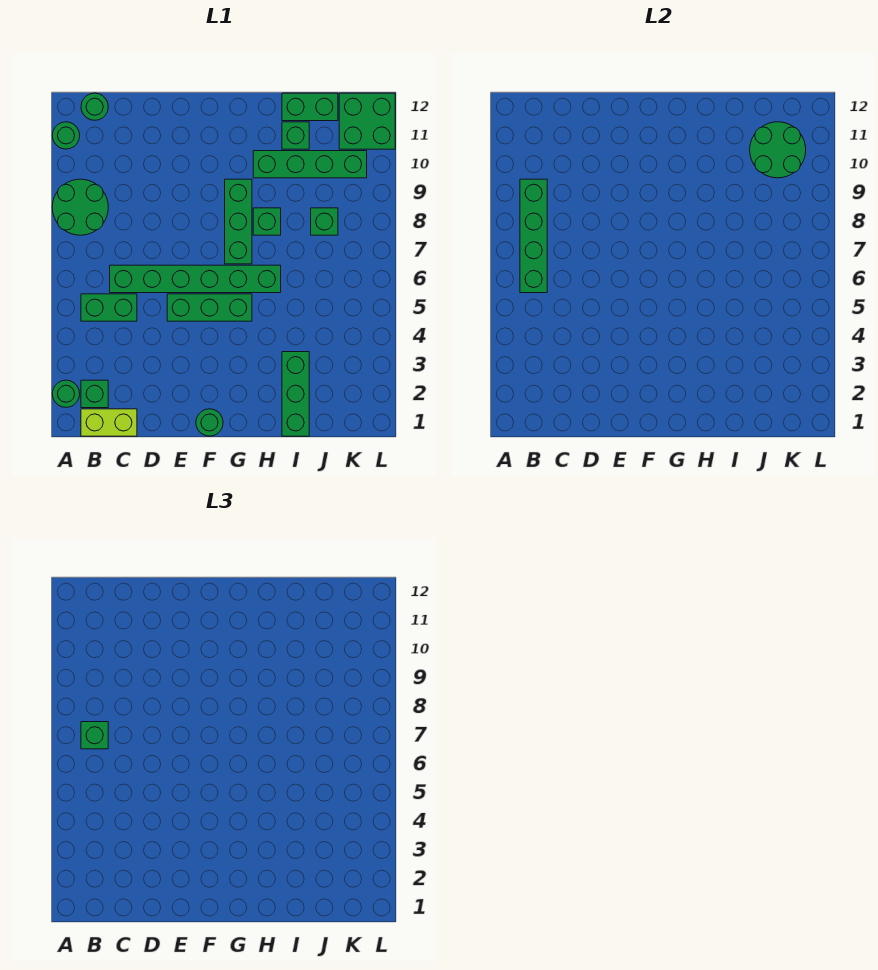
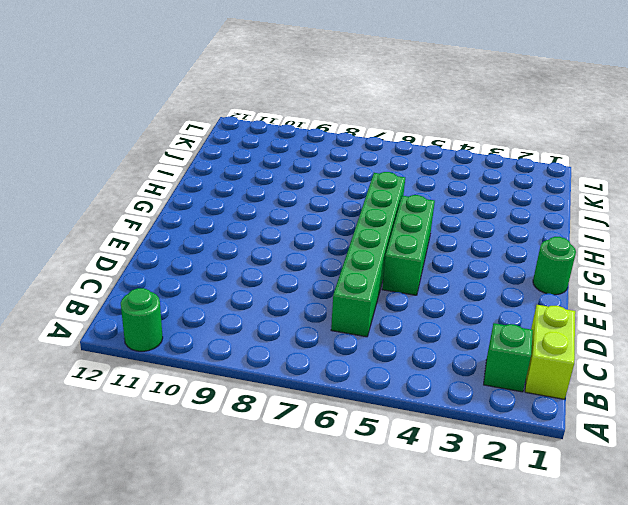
none -> green 1x1 round brick [52,380,80,407]
none -> green 2x2 round brick [52,179,108,235]
none -> green 1x2 brick [81,294,137,321]

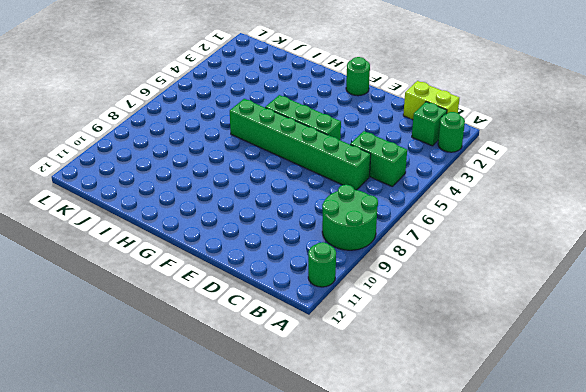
none -> green 1x1 round brick [81,93,108,120]
none -> green 1x3 brick [225,179,252,264]
none -> green 1x1 brick [253,208,281,235]

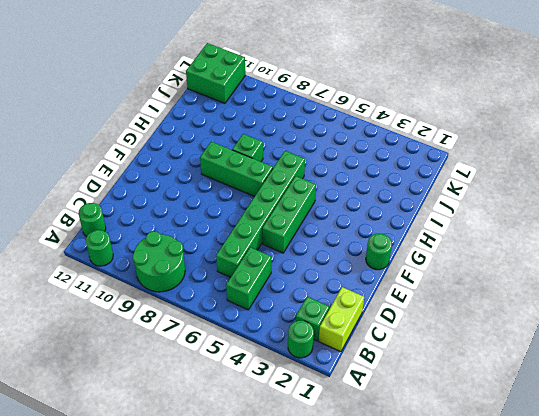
none -> green 1x4 brick [253,151,367,178]
none -> green 1x3 brick [282,352,309,436]
none -> green 1x1 brick [282,122,309,149]

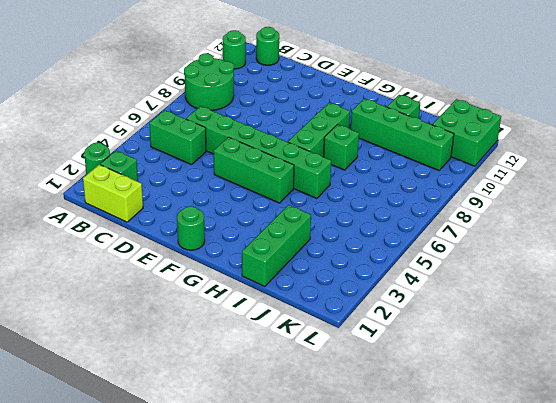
none -> green 1x2 brick [282,93,338,121]
none -> green 1x1 brick [311,208,338,235]
none -> green 1x4 brick [520,179,547,293]

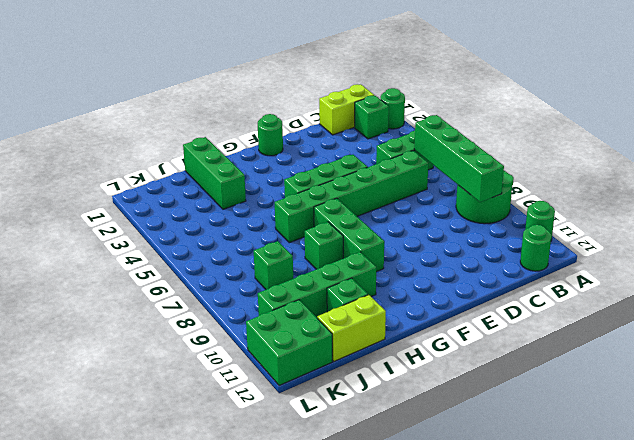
lime 1x2 brick [317,295,386,361] -> green 1x2 brick [282,93,338,121]
none -> green 2x2 round brick [750,122,806,178]
none -> green 1x1 brick [81,722,108,749]

